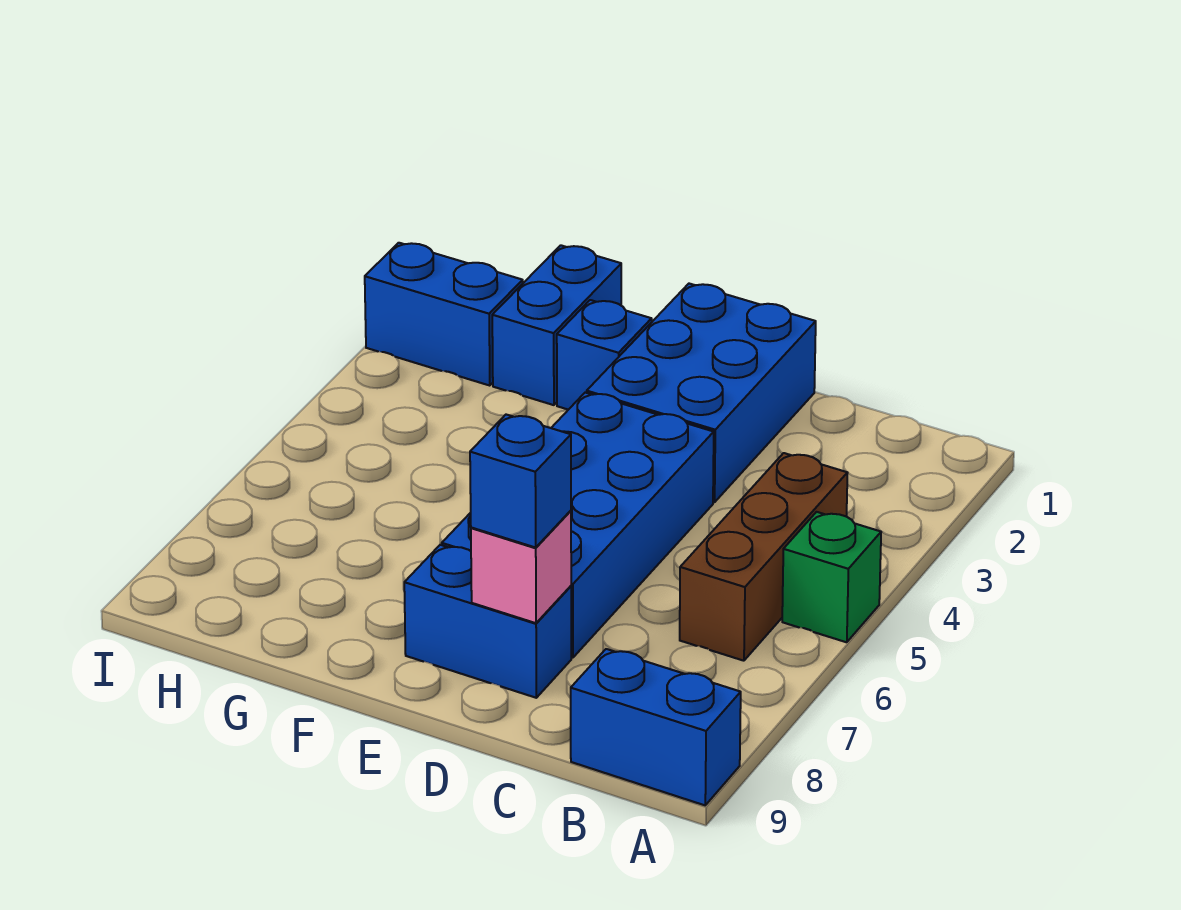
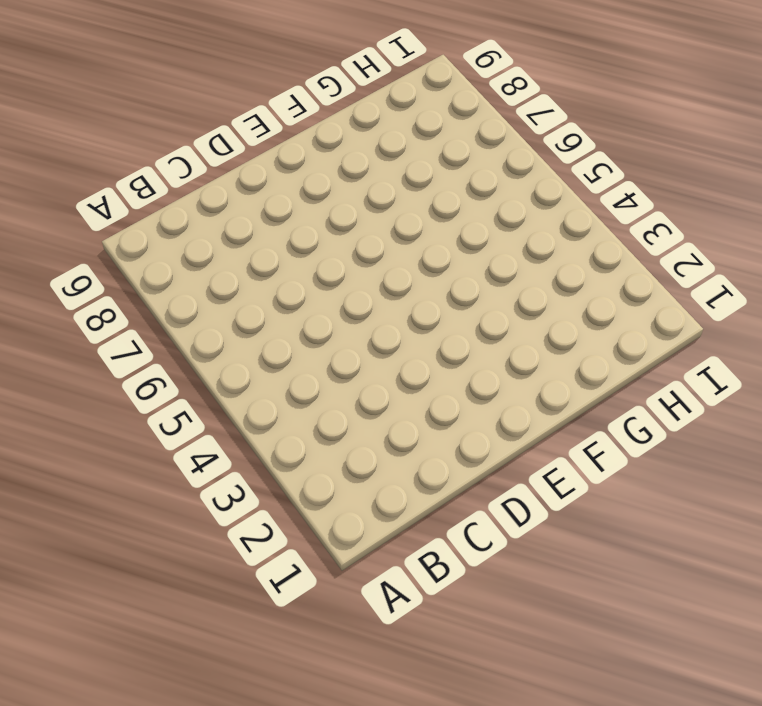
none -> green 1x1 brick [782,512,881,642]
none -> blue 1x2 brick [571,649,741,805]

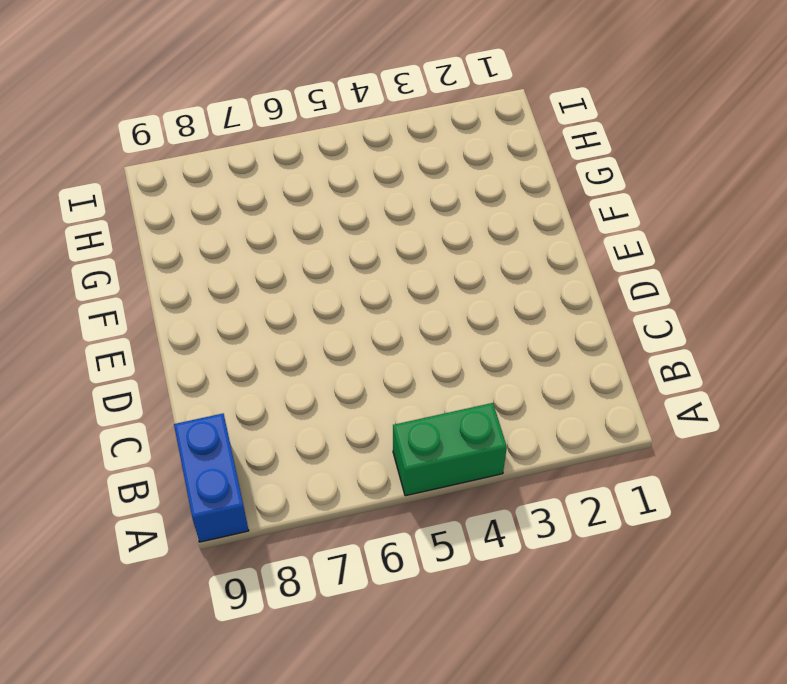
green 1x2 brick [393,403,507,496] -> green 1x1 brick [782,512,881,642]
none -> brown 1x3 brick [680,453,847,661]
none -> blue 2x3 brick [587,284,816,502]

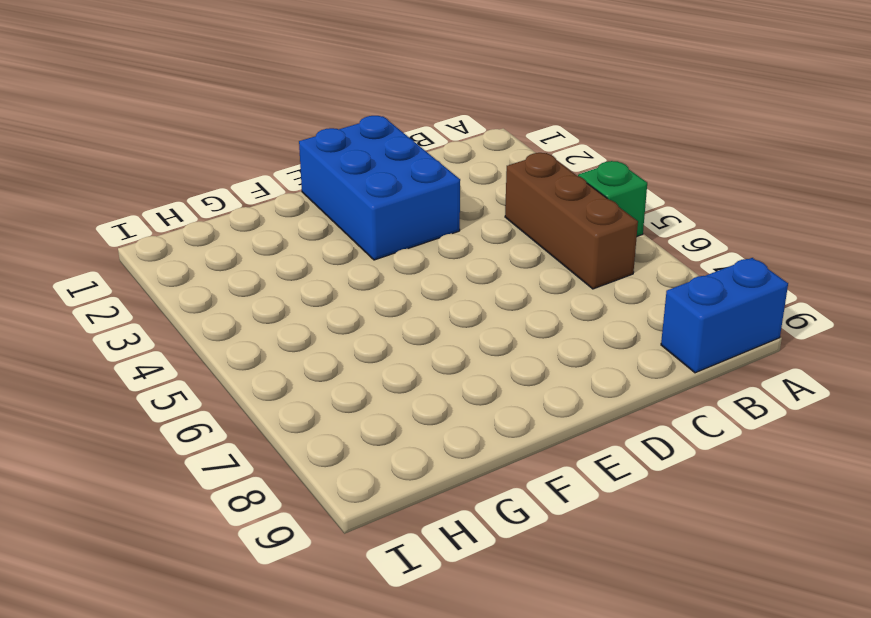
none -> blue 2x4 brick [442,393,714,658]
none -> blue 1x2 brick [404,545,571,698]

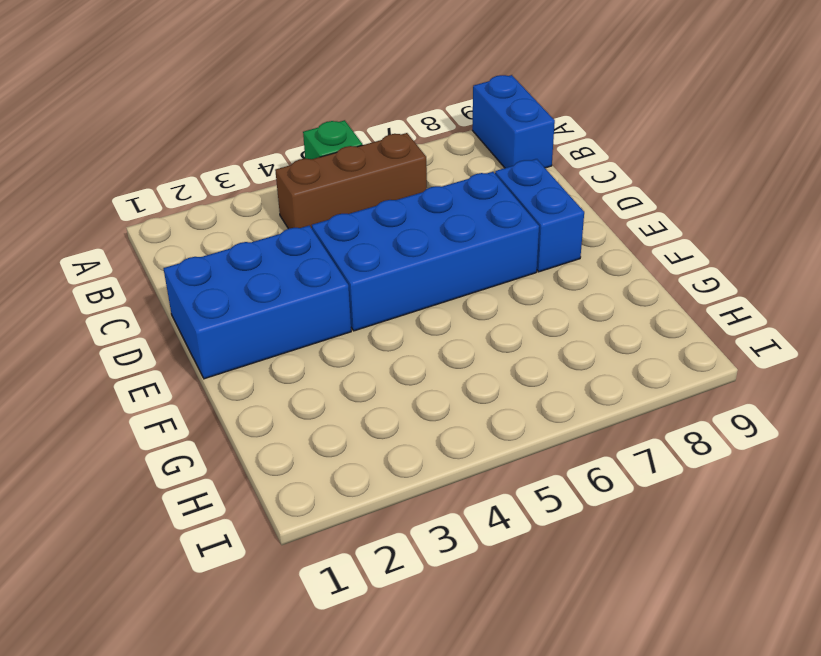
none -> blue 1x1 brick [557,300,652,410]
none -> blue 1x2 brick [492,245,621,405]

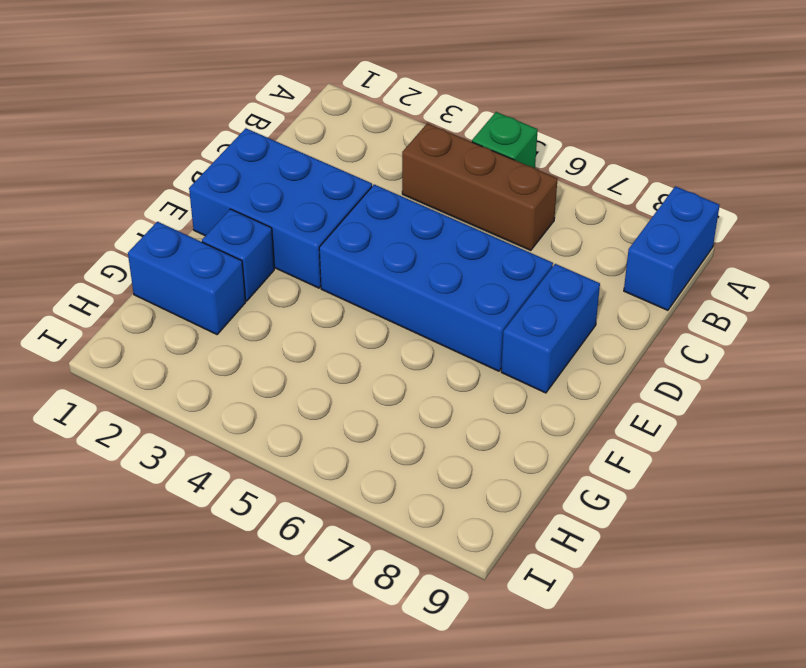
none -> blue 1x2 brick [365,243,523,386]
none -> pink 1x1 brick [471,511,571,623]

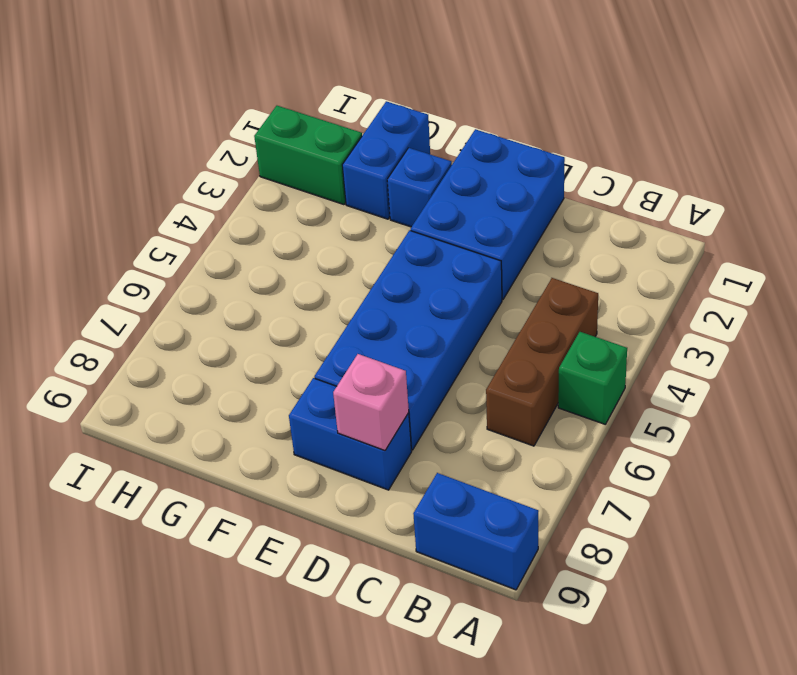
green 1x2 brick [254,106,362,205] -> blue 1x2 brick [365,243,523,386]
none -> blue 1x1 brick [470,415,571,547]

